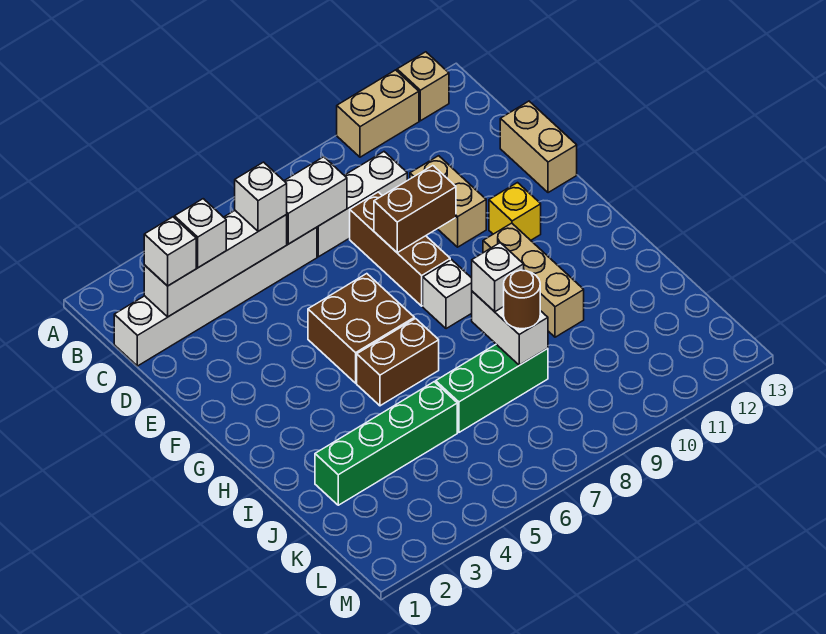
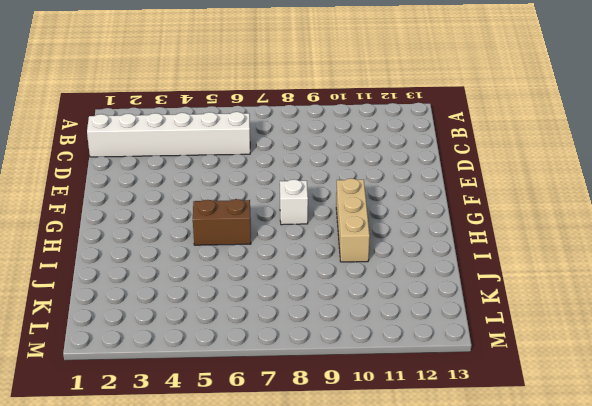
none -> tan 1x2 brick [337,70,419,157]
none -> tan 1x1 brick [397,52,449,121]
none -> white 1x3 brick [317,152,407,257]

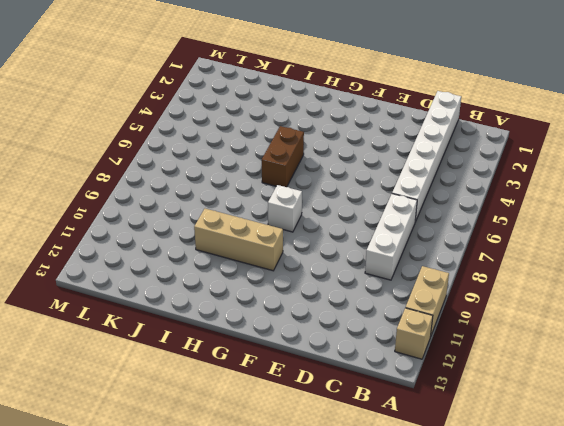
none -> brown 1x3 brick [350,192,450,306]
none -> tan 1x2 brick [410,156,486,247]
none -> tan 1x2 brick [500,101,577,193]

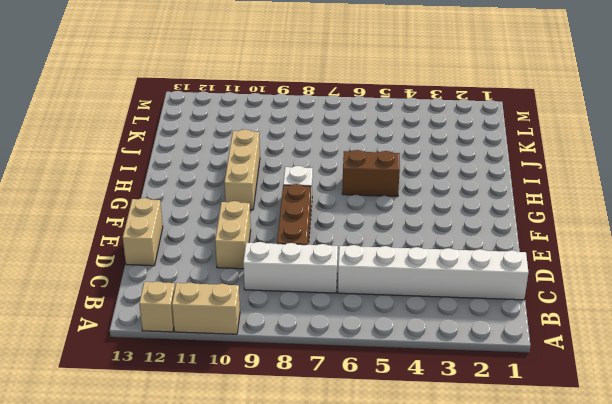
none -> brown 2x2 brick [308,274,414,383]
none -> yellow 1x1 brick [489,183,541,240]
none -> green 1x4 brick [315,382,457,505]

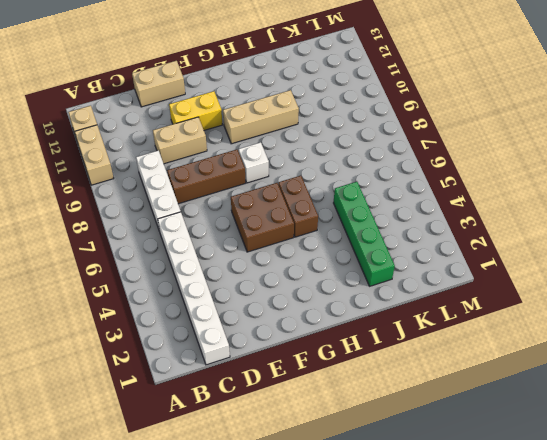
yellow 1x2 brick [169,91,222,130] -> yellow 1x1 brick [489,183,541,240]
none -> green 1x3 brick [436,344,548,432]
none -> white 1x4 brick [144,211,287,317]
none -> white 1x2 brick [284,157,347,244]

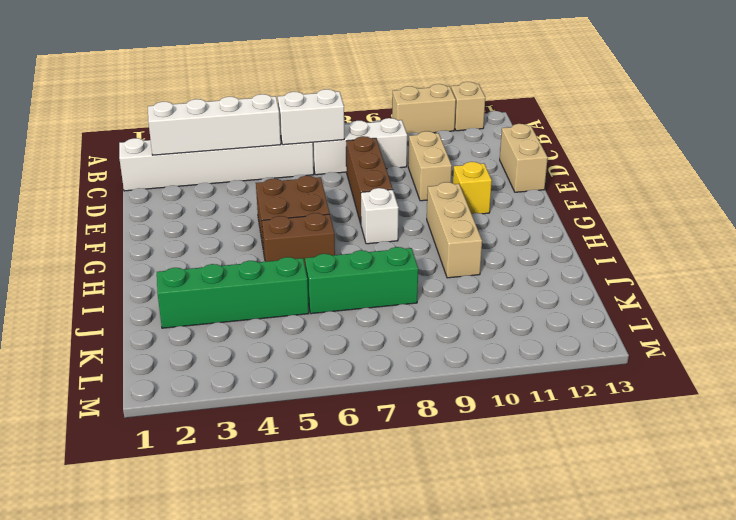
none -> brown 1x2 brick [374,166,456,253]
none -> white 1x2 brick [472,291,548,365]
none -> white 1x1 brick [144,217,196,286]

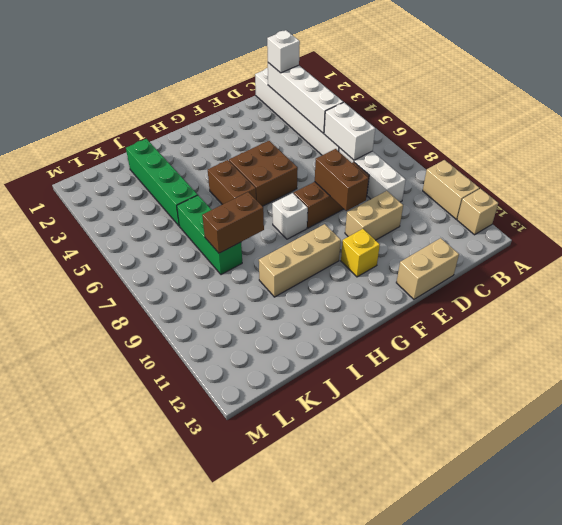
brown 1x2 brick [202,192,264,253] -> white 1x2 brick [472,291,548,365]
none -> white 1x1 brick [175,199,226,268]
none -> white 1x1 brick [235,162,287,231]
none -> white 1x1 brick [472,243,524,312]

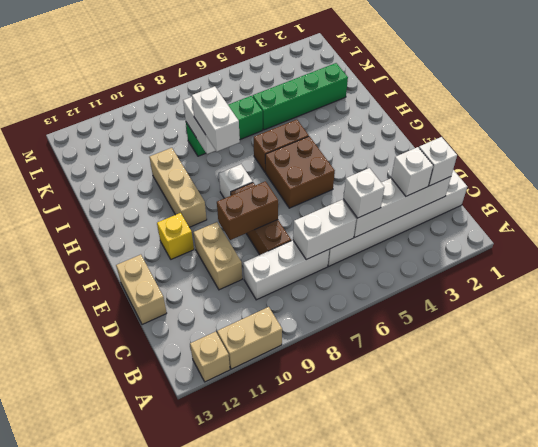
white 1x2 brick [192,86,240,151] -> white 1x1 brick [472,243,524,312]
none -> brown 1x1 round brick [504,270,540,329]

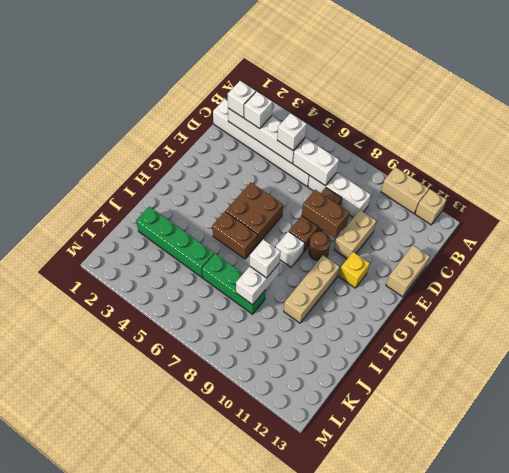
brown 1x1 round brick [309,232,331,261] -> brown 1x1 round brick moved to [504,270,540,329]

